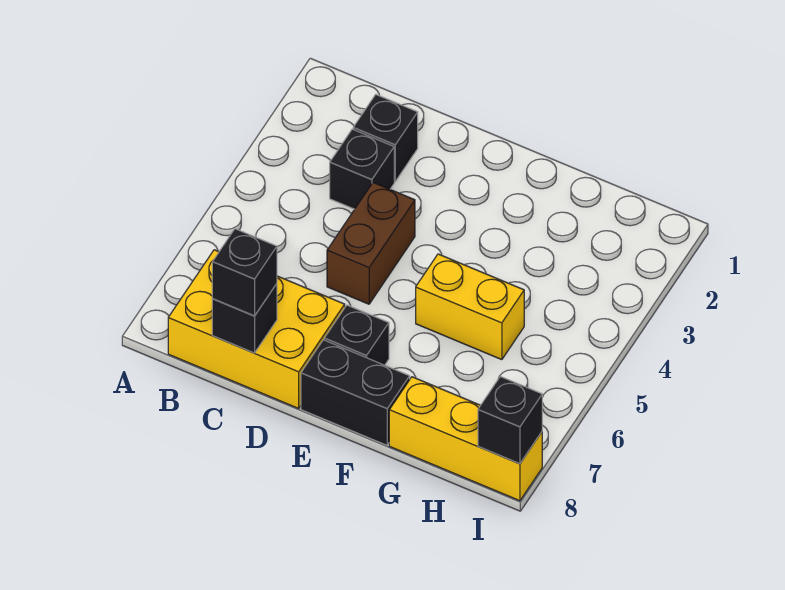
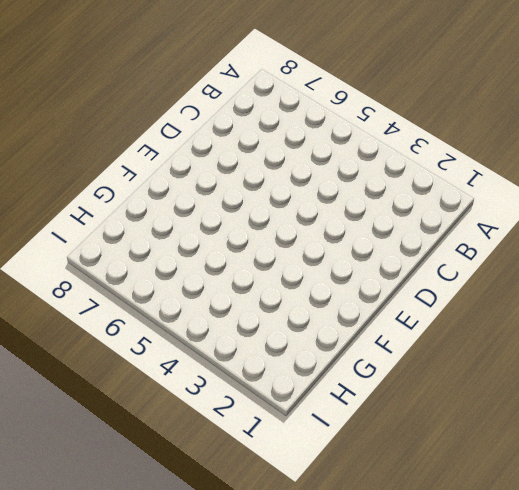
none -> yellow 2x3 brick [168,250,345,408]
none -> black 1x1 brick [353,95,418,181]

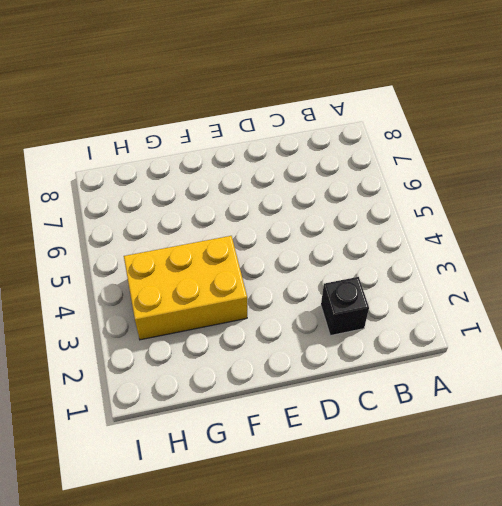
yellow 2x3 brick [124,236,247,340] -> yellow 2x3 brick moved to [168,250,345,408]
none -> black 1x1 brick [330,129,394,209]
none -> brown 1x2 brick [327,183,415,304]

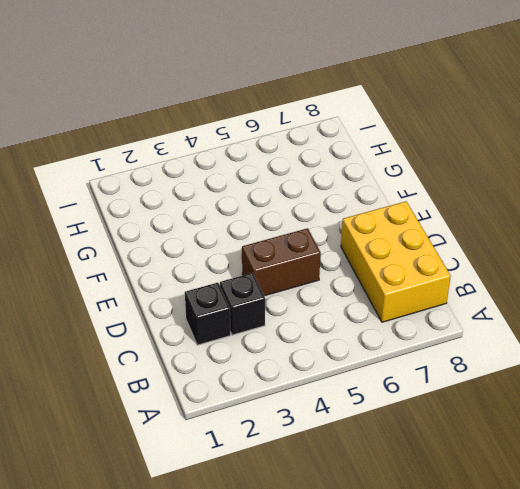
none -> black 1x1 brick [324,305,389,365]
none -> black 1x2 brick [301,340,410,445]

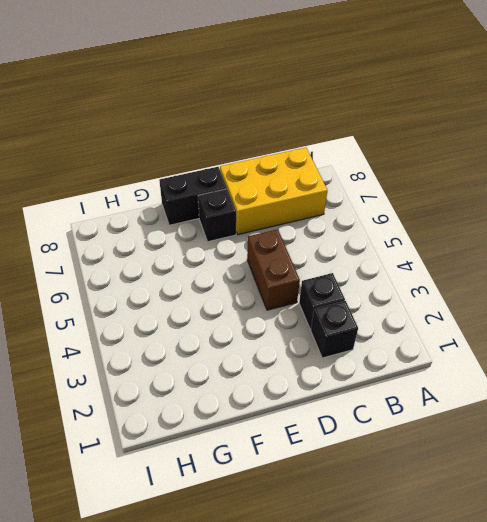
none -> yellow 1x2 brick [416,254,524,360]
none -> yellow 1x3 brick [389,377,542,501]

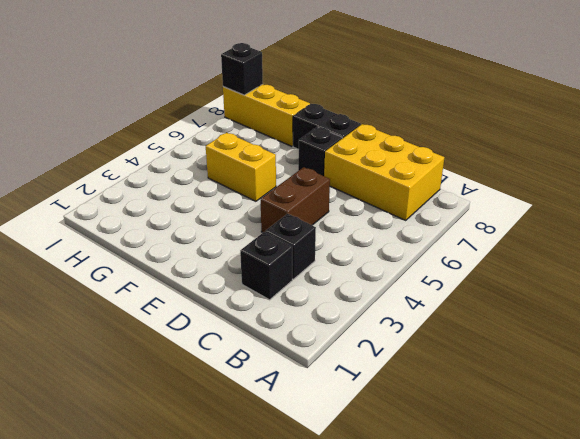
none -> black 1x1 brick [212,284,277,353]
none -> black 1x1 brick [212,229,277,316]

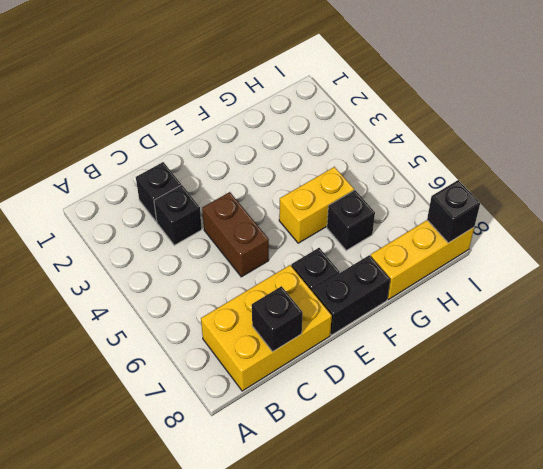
black 1x1 brick [327,190,375,250] -> black 1x1 brick moved to [212,229,277,316]

